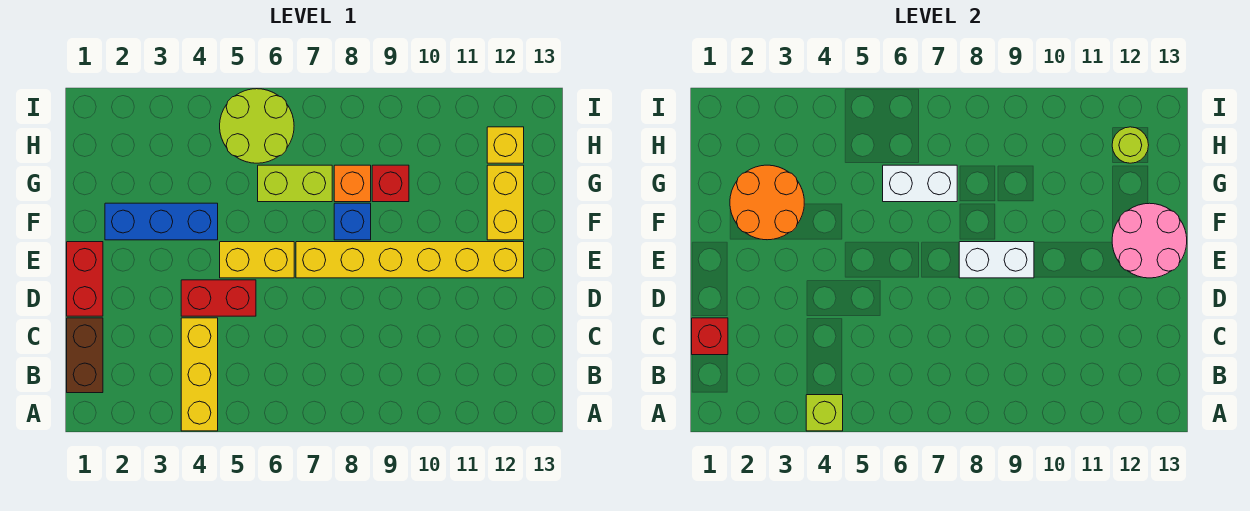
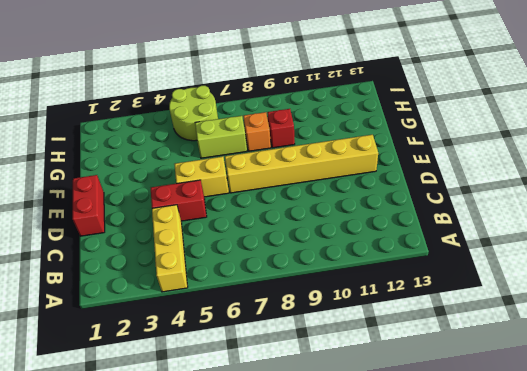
none -> brown 1x2 brick [67,318,103,393]
none -> blue 1x3 brick [105,203,218,240]
none -> blue 1x1 brick [334,203,371,240]

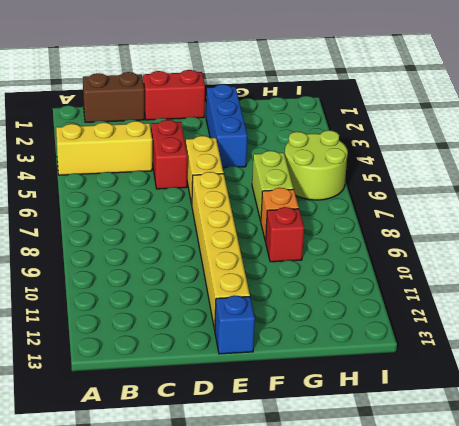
blue 1x1 brick [215,295,255,354] -> blue 1x1 brick moved to [334,203,371,240]
none -> yellow 1x2 brick [487,165,524,240]
none -> yellow 1x1 brick [487,127,524,163]
none -> lime 1x1 brick [806,395,843,431]

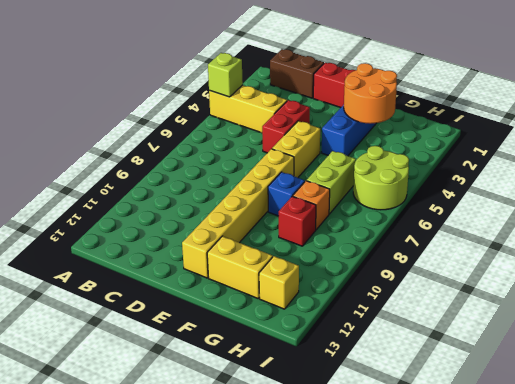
none -> red 1x1 brick [692,318,728,355]
none -> white 1x2 brick [959,242,1034,278]
none -> pink 2x2 round brick [1112,203,1187,278]

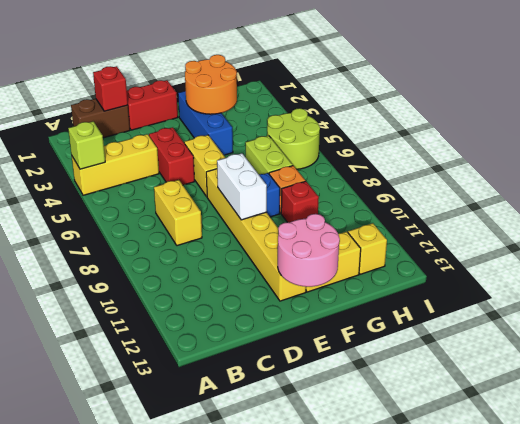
yellow 1x2 brick [154,180,202,246] -> none
none -> white 1x2 brick [883,165,957,202]
none -> lime 1x1 round brick [1112,127,1149,163]

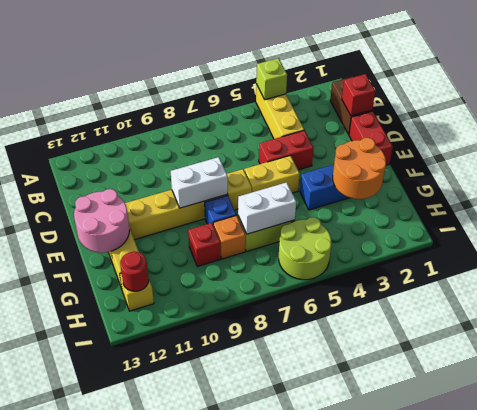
red 1x1 round brick [120,252,149,291] -> lime 1x1 round brick [1112,127,1149,163]

